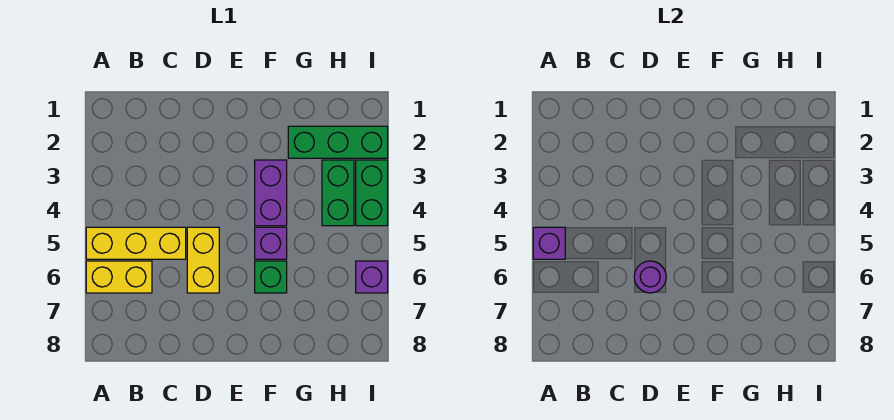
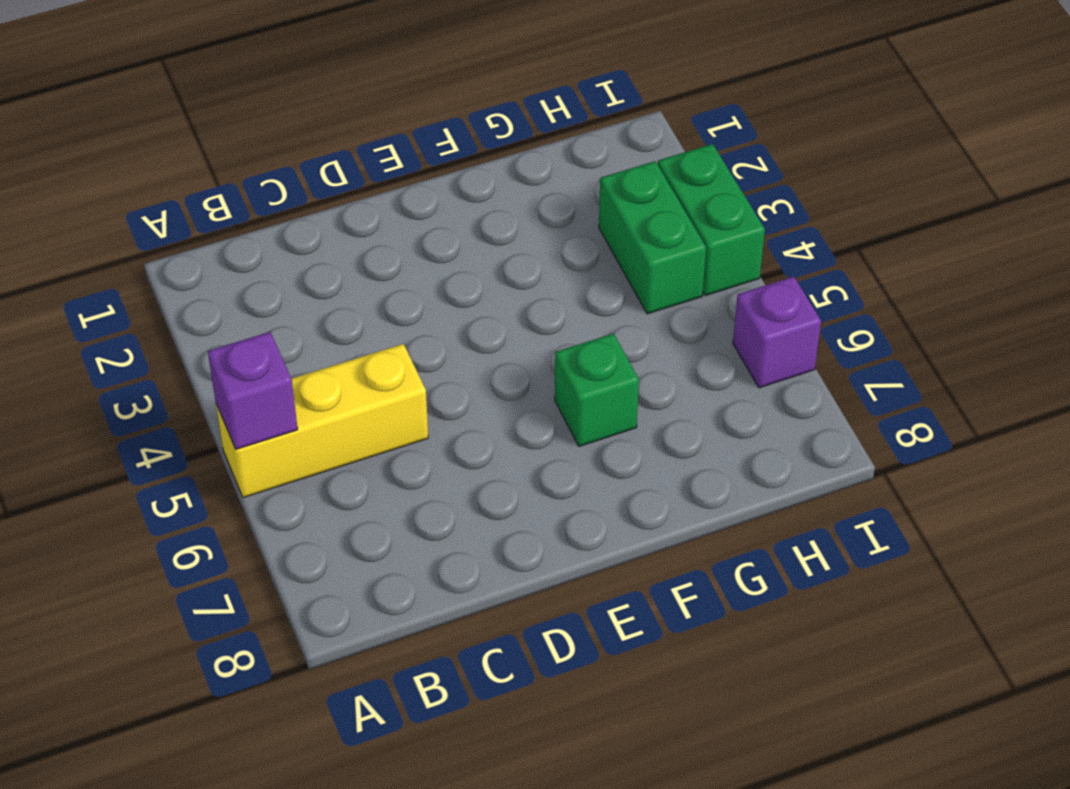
none -> yellow 1x2 brick [86,261,152,293]
none -> yellow 1x2 brick [187,227,219,293]
none -> purple 1x2 brick [255,160,287,226]

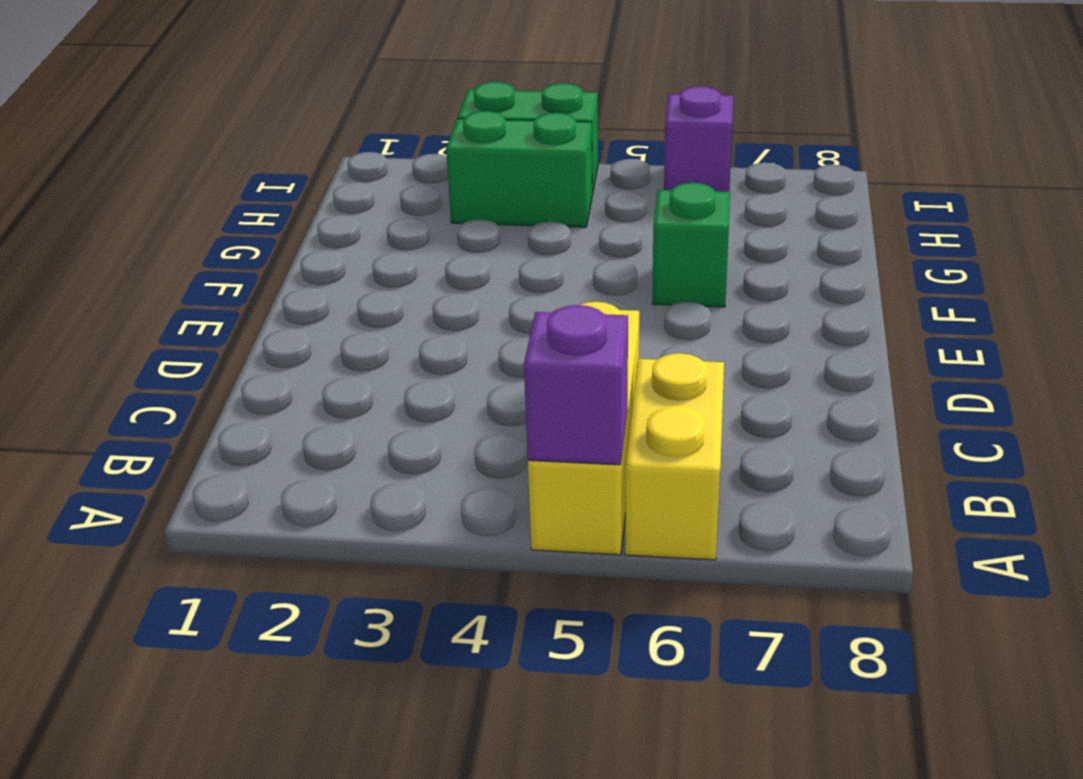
none -> yellow 1x2 brick [187,227,219,293]
none -> purple 1x2 brick [255,160,287,226]
none -> purple 1x1 brick [255,227,287,259]

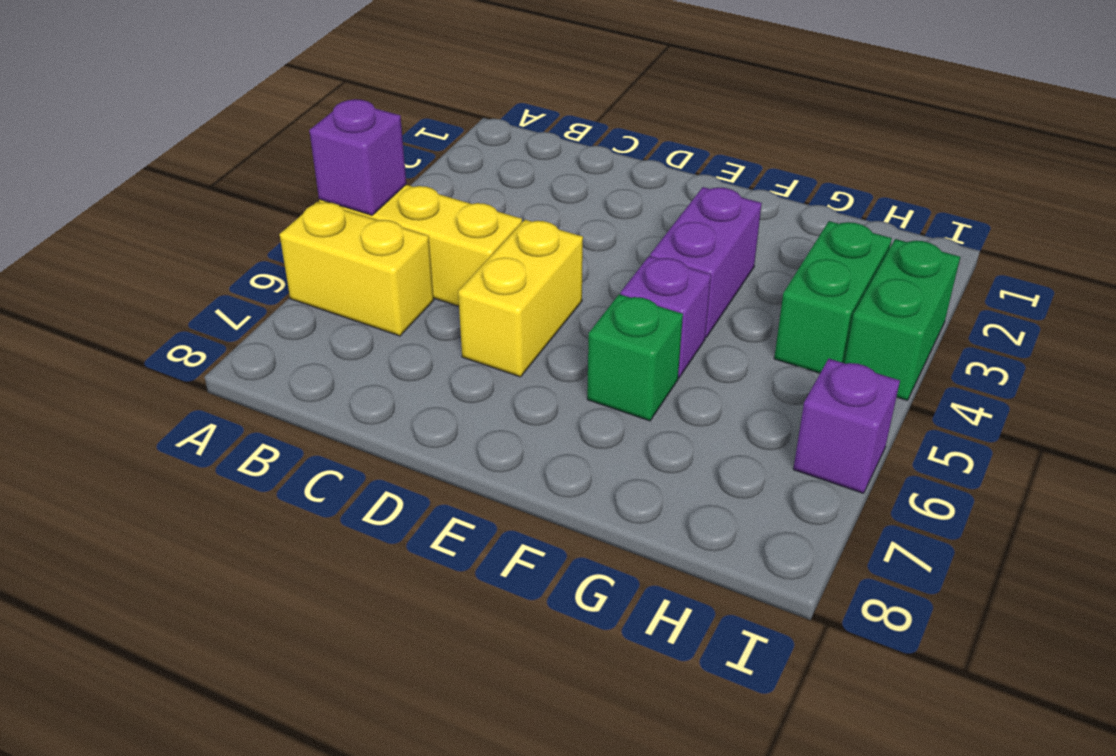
none -> green 1x3 brick [288,126,388,158]
none -> purple 1x1 round brick [634,261,666,293]

